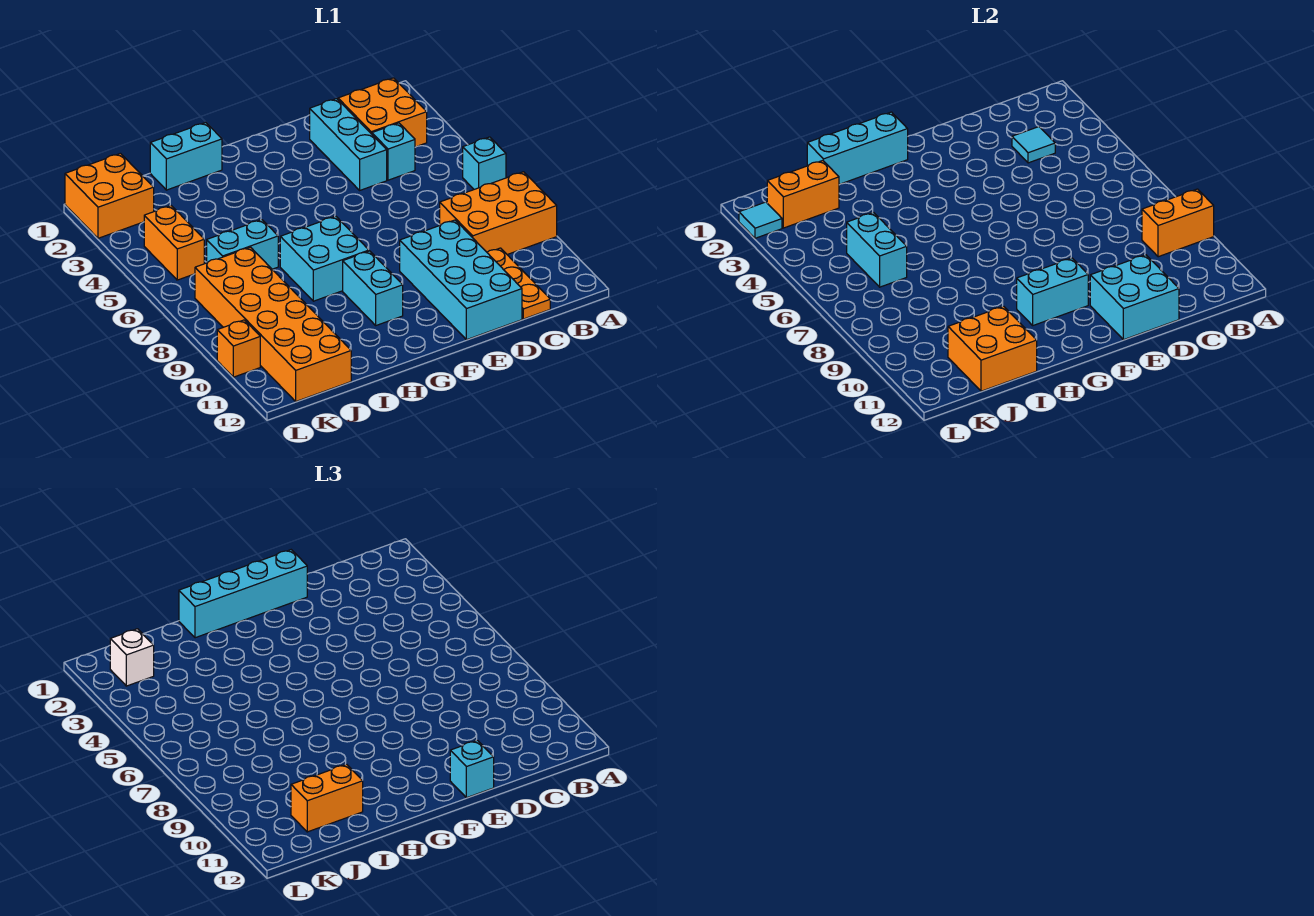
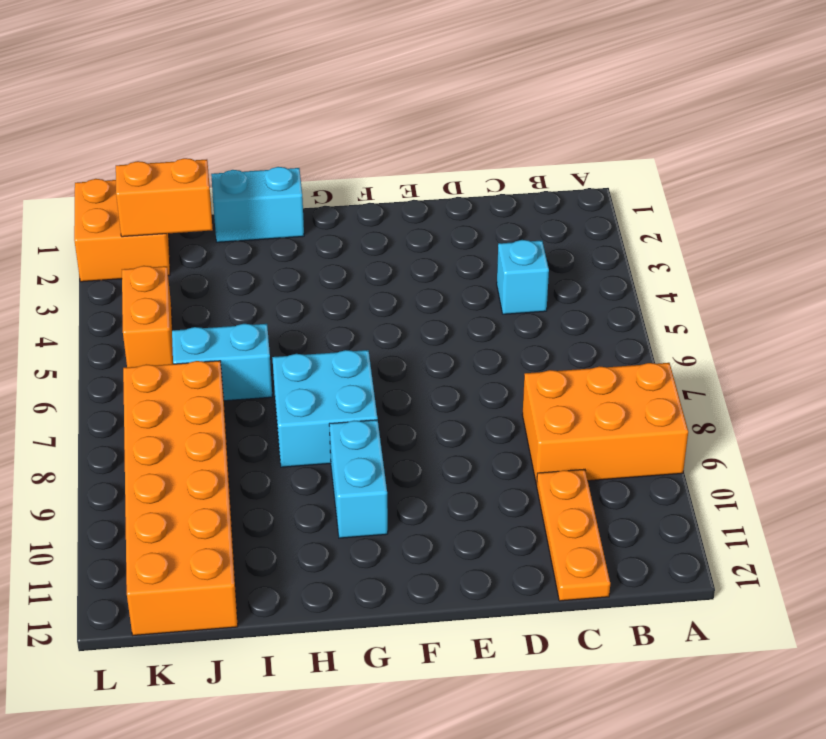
none -> cyan 1x1 brick [463,137,506,189]
none -> orange 2x2 brick [338,78,427,147]
none -> cyan 1x3 brick [310,99,387,190]

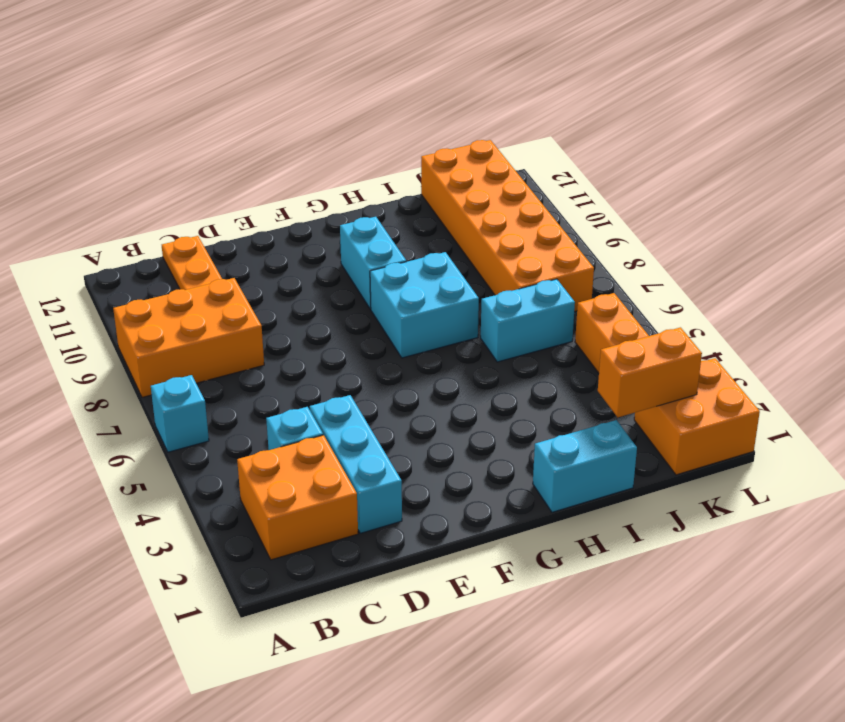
none -> cyan 2x4 brick [400,220,522,340]
none -> orange 1x1 brick [217,320,260,377]
none -> orange 1x2 brick [1142,189,1214,257]

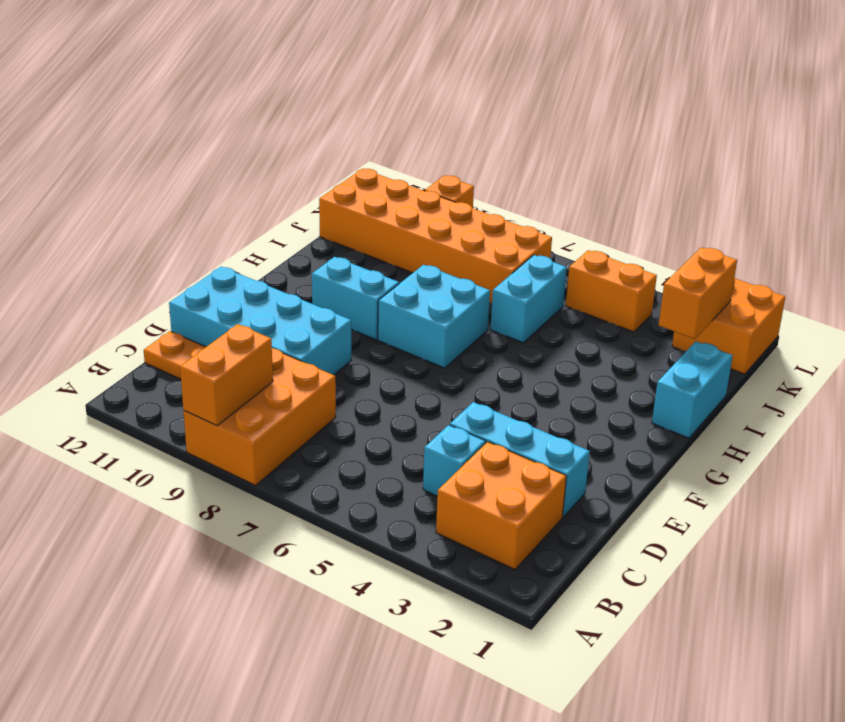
none -> cyan 1x1 brick [463,137,506,189]
none -> cyan 1x1 tile [1012,127,1055,163]
none -> cyan 2x2 brick [1090,255,1179,340]

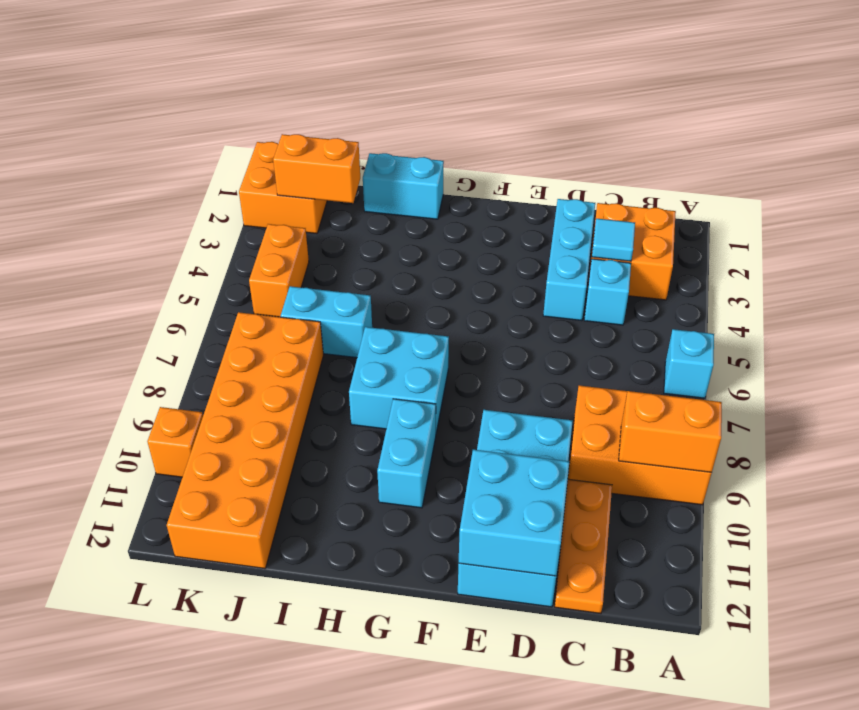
none -> cyan 1x2 brick [1017,258,1088,325]
none -> cyan 1x3 brick [807,112,908,185]
none -> orange 2x2 brick [948,306,1037,391]

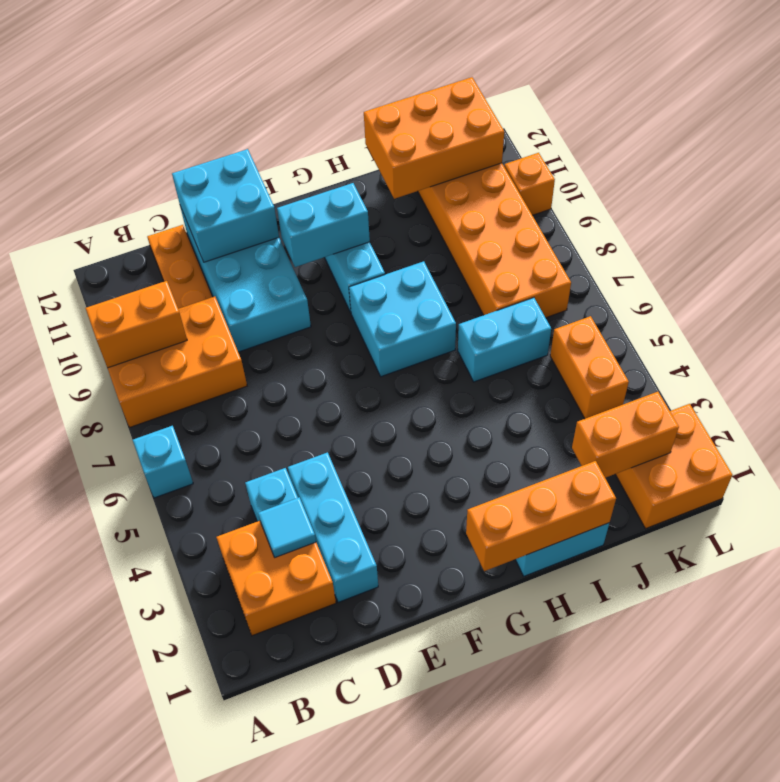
orange 1x3 brick [466,461,616,571] -> cyan 1x3 brick [807,112,908,185]
orange 2x3 brick [364,77,504,199] -> orange 2x2 brick [948,306,1037,391]
none -> cyan 1x2 brick [847,213,907,287]
none -> cyan 1x1 tile [739,202,782,238]
none -> cyan 1x4 brick [179,550,307,638]

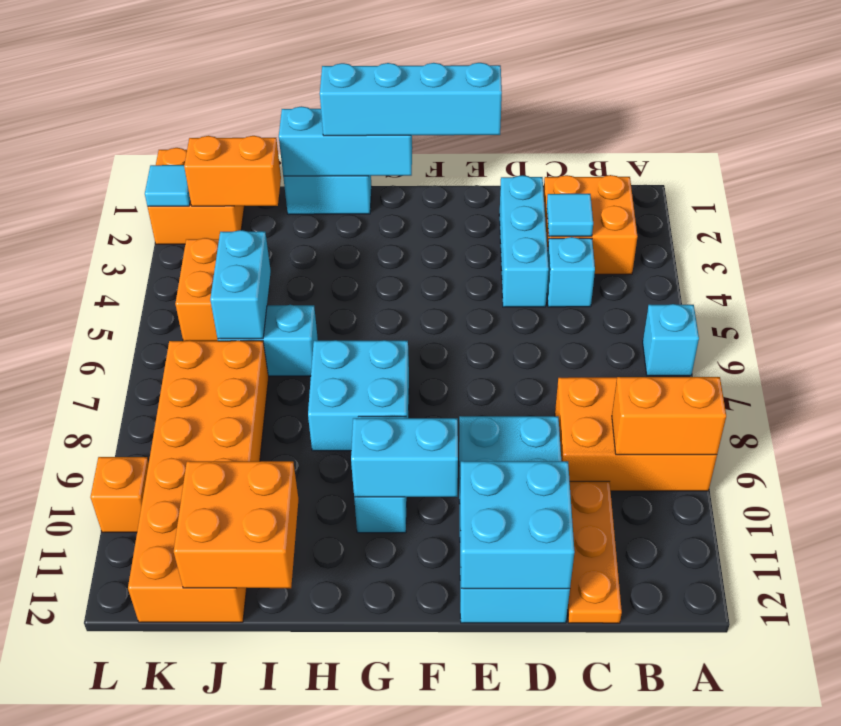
none -> cyan 1x1 brick [450,740,494,798]
none -> orange 1x2 brick [291,764,363,832]
none -> white 1x1 brick [110,629,154,686]

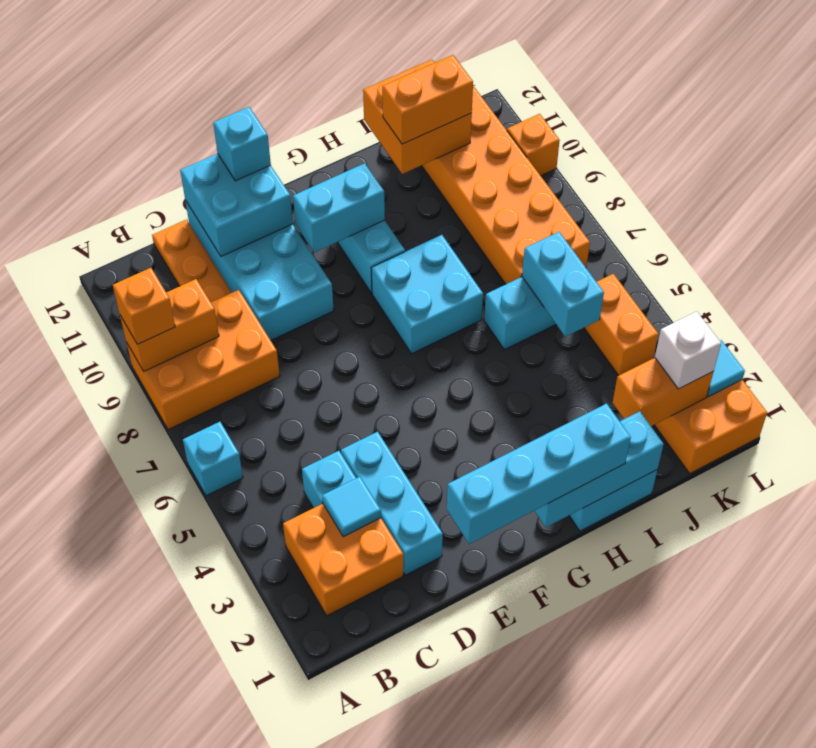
orange 1x1 brick [113,268,175,344] -> none

